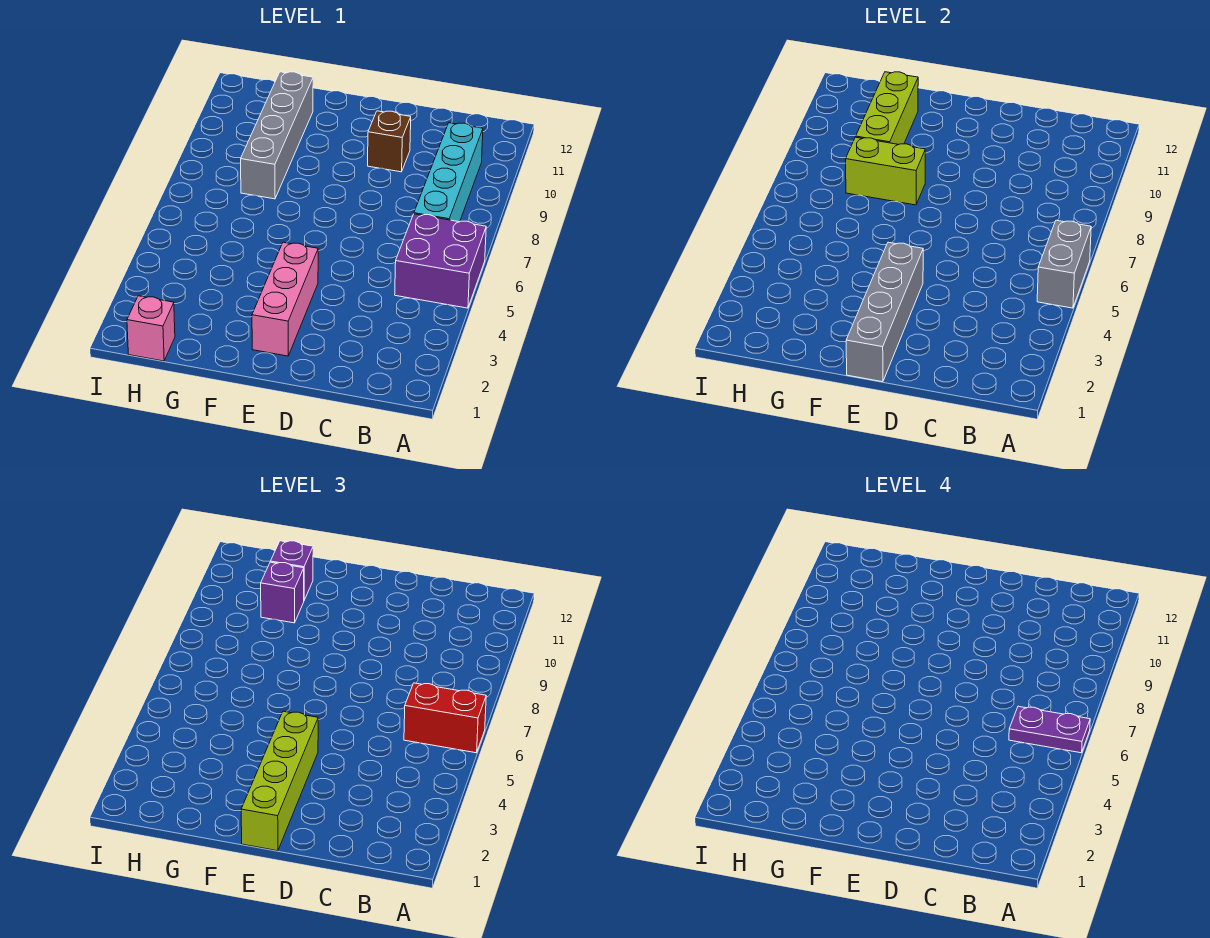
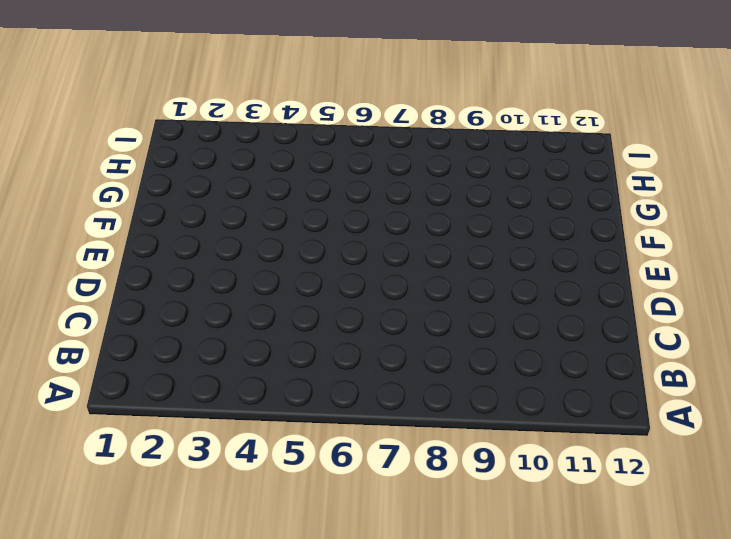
none -> purple 2x2 brick [395,214,486,308]
none -> cyan 1x4 brick [414,123,483,222]
none -> brown 1x1 brick [368,111,411,172]

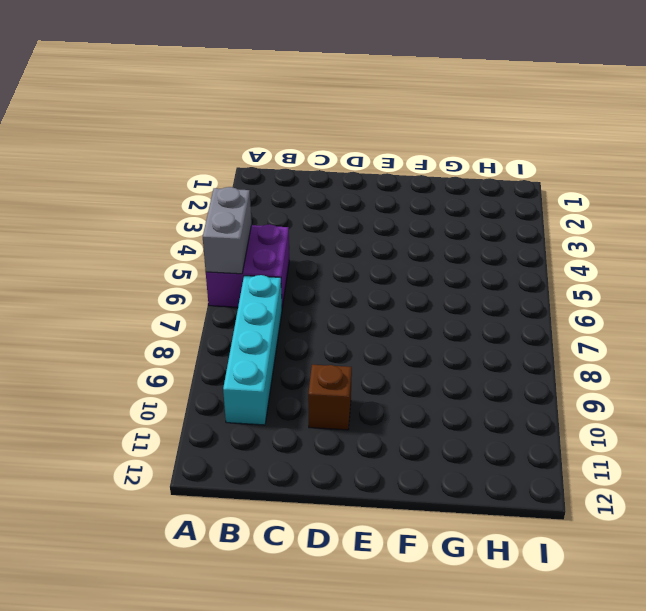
none -> pink 1x3 brick [252,242,318,356]
none -> grey 1x4 brick [241,72,313,199]
none -> pink 1x1 brick [127,296,175,361]

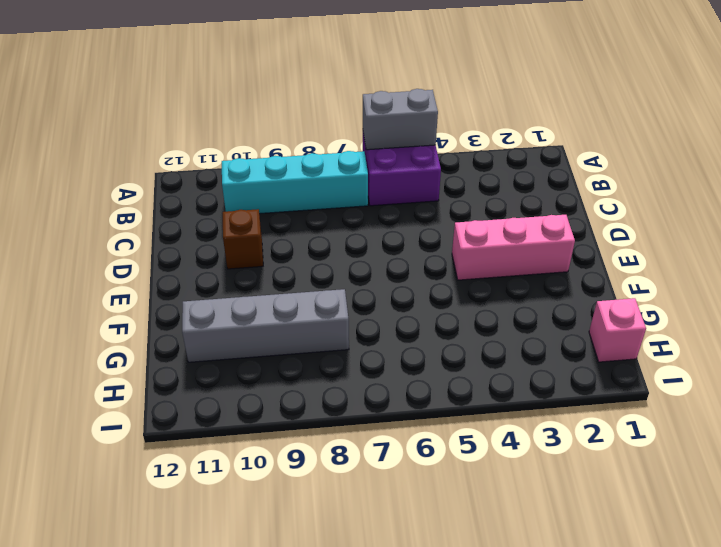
none -> grey 1x4 brick [846,242,923,382]
none -> lime 1x2 brick [846,137,925,205]
none -> lime 1x3 brick [856,72,918,145]

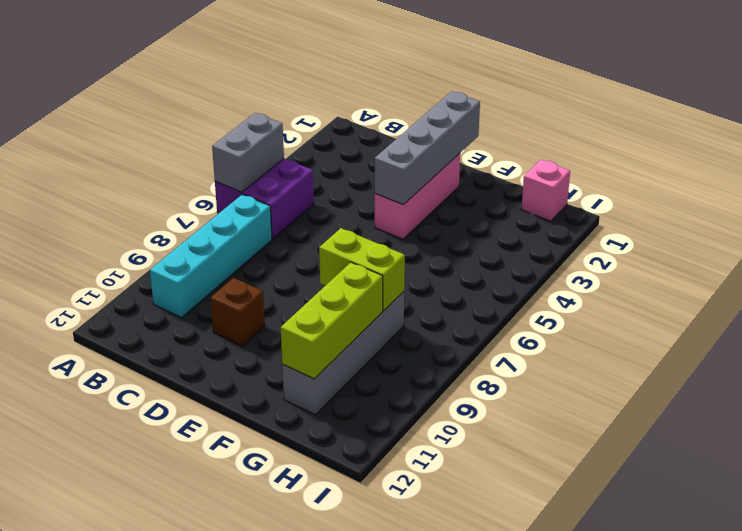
none -> red 1x2 brick [404,683,486,753]
none -> lime 1x4 brick [241,711,318,851]
none -> purple 1x1 brick [261,562,304,623]

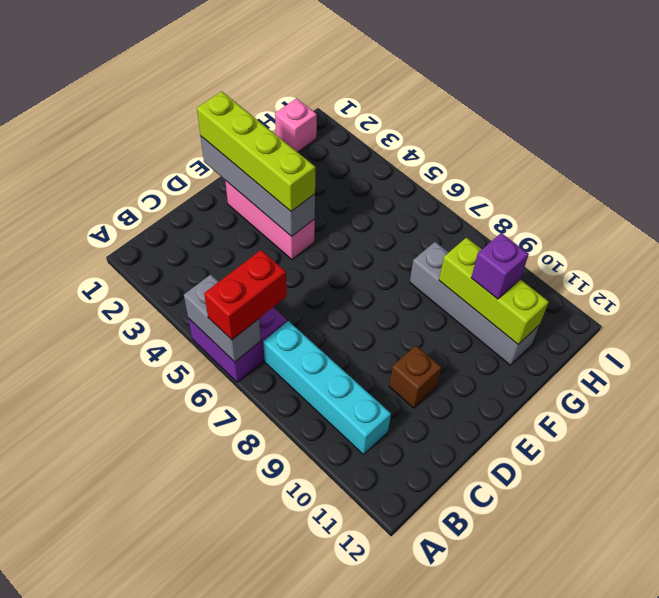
none -> lime 1x2 brick [846,137,925,205]
none -> purple 1x1 brick [270,541,313,600]
none -> purple 1x2 plate [1009,706,1090,753]

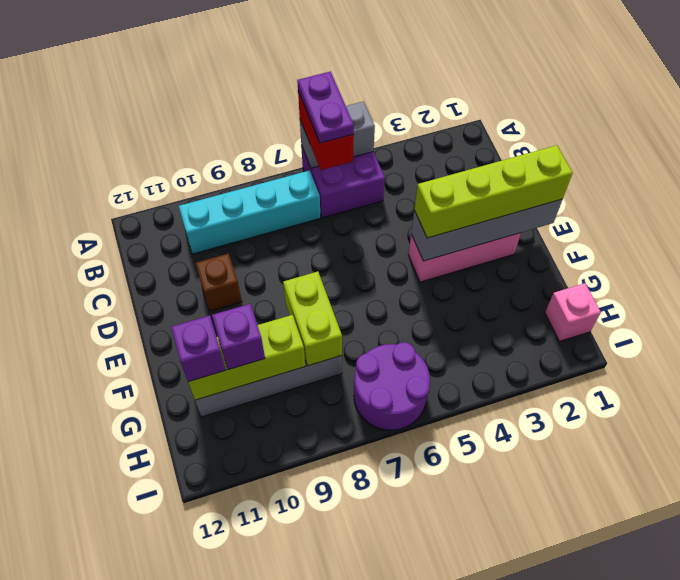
purple 2x2 round brick [354,342,430,430] -> none

